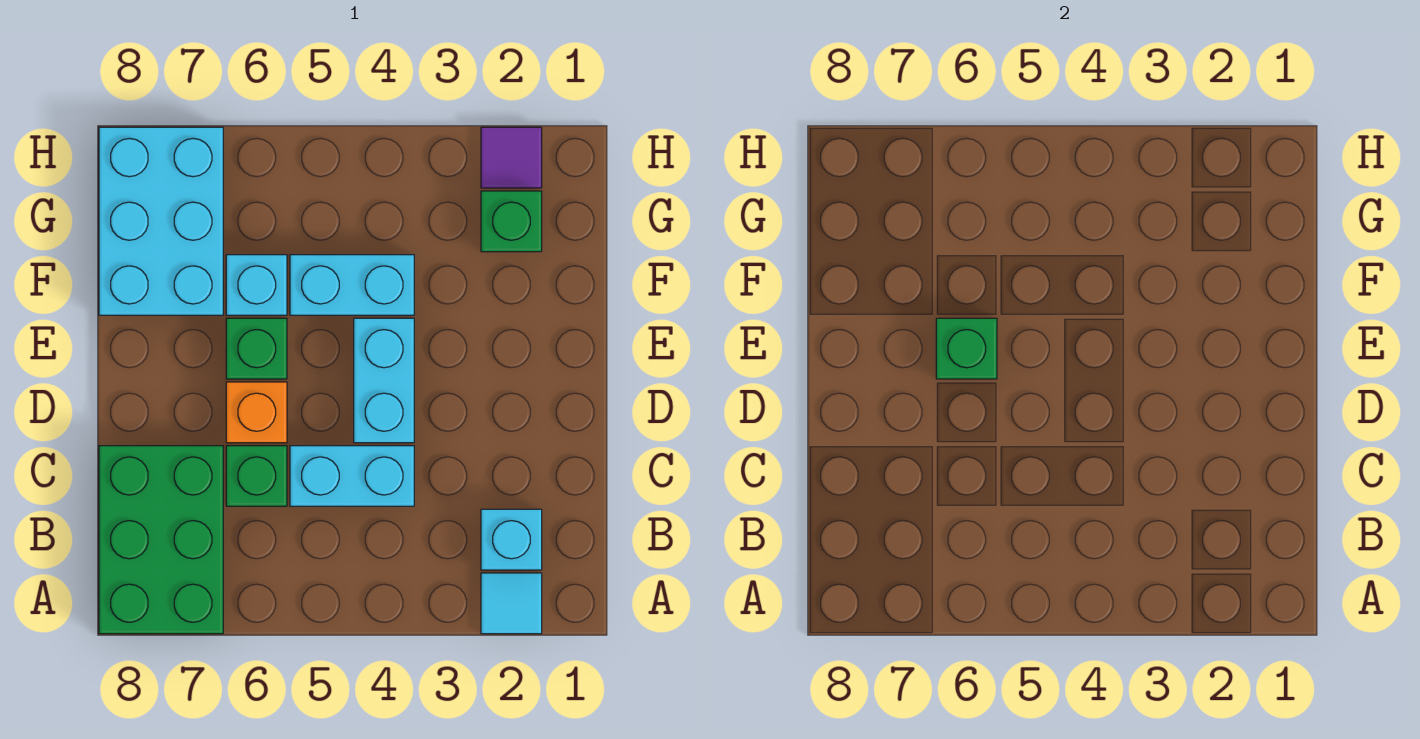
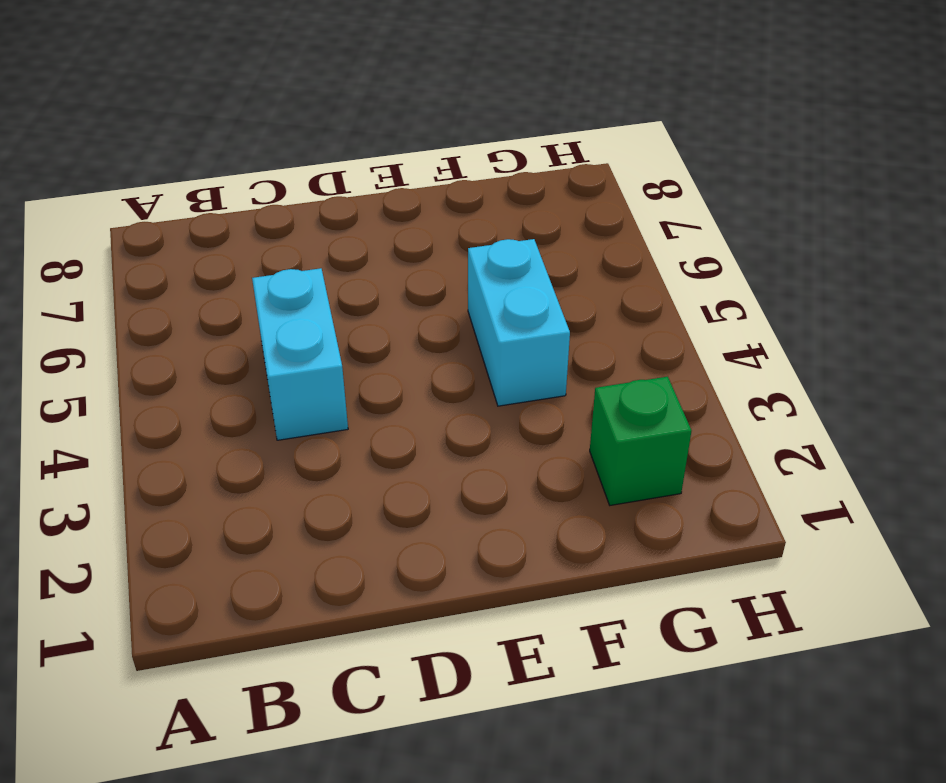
none -> cyan 1x1 tile [481,573,542,634]
none -> green 2x3 brick [99,446,223,634]
none -> cyan 1x1 brick [481,509,542,570]

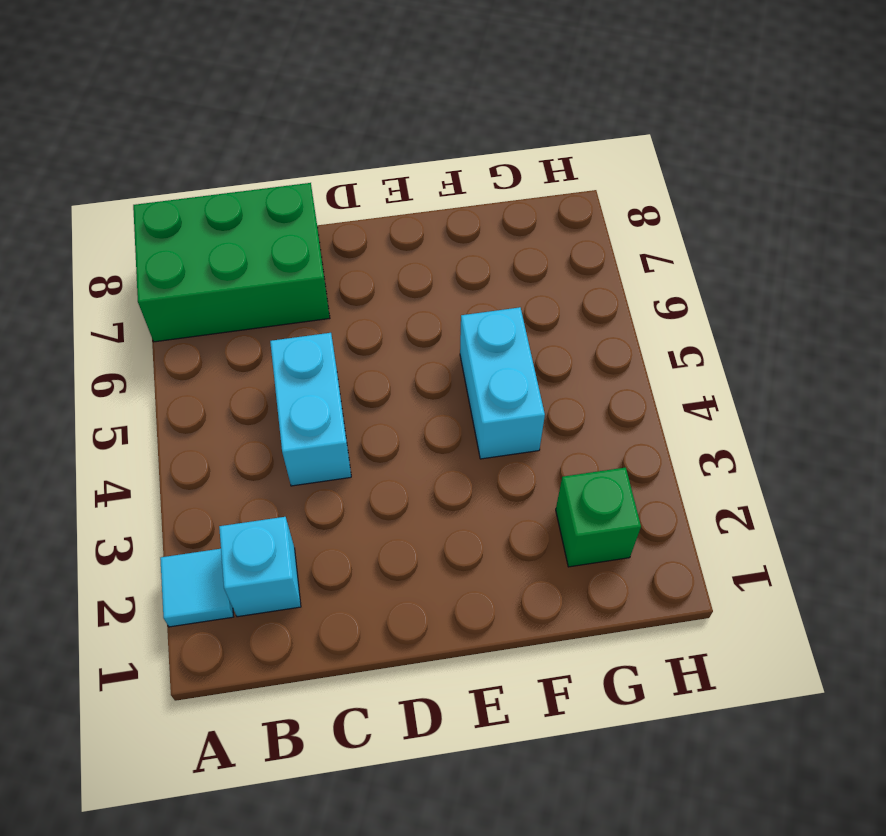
none -> green 1x1 brick [226,446,287,506]
none -> cyan 1x2 brick [354,318,414,443]
none -> orange 1x1 brick [226,382,287,443]

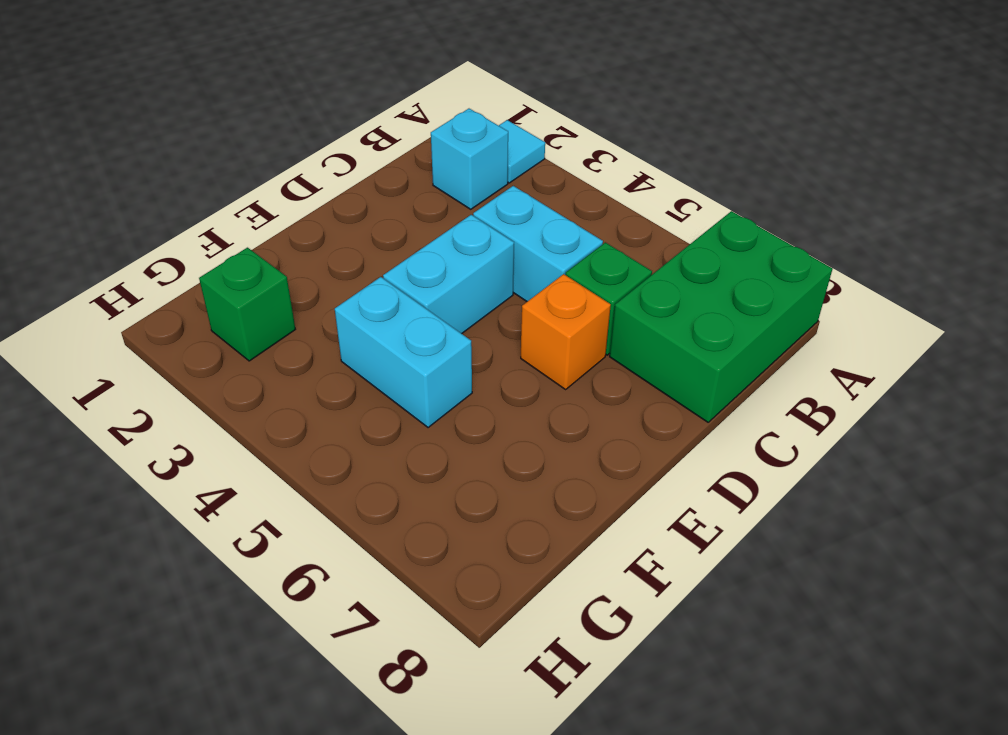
none -> green 1x1 brick [226,318,287,379]
none -> cyan 1x1 brick [226,255,287,315]
none -> cyan 2x3 brick [99,127,223,315]

